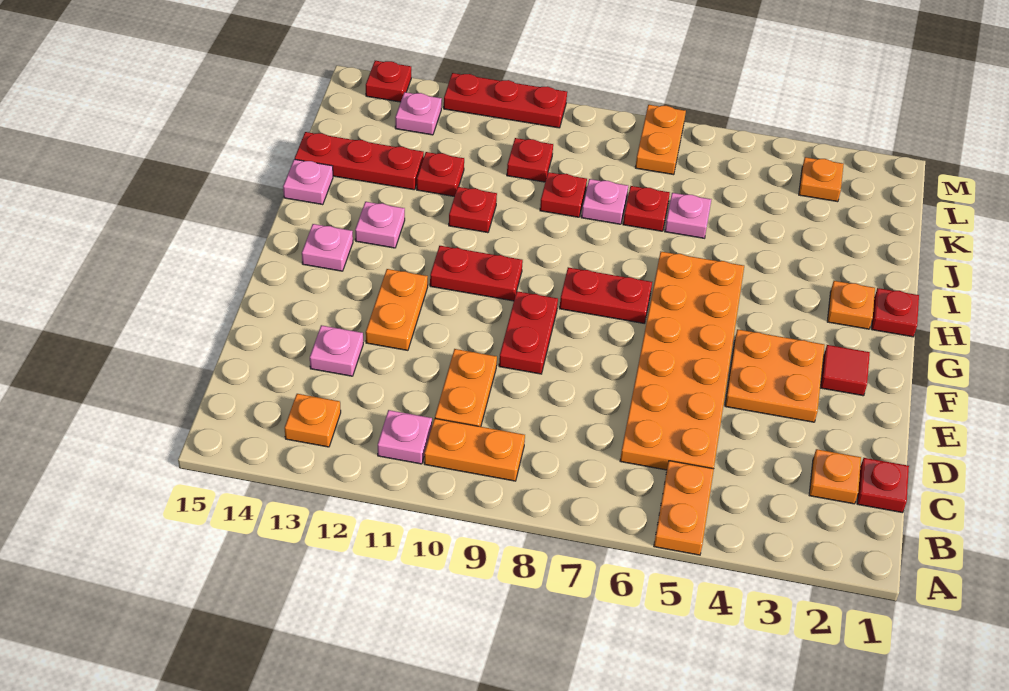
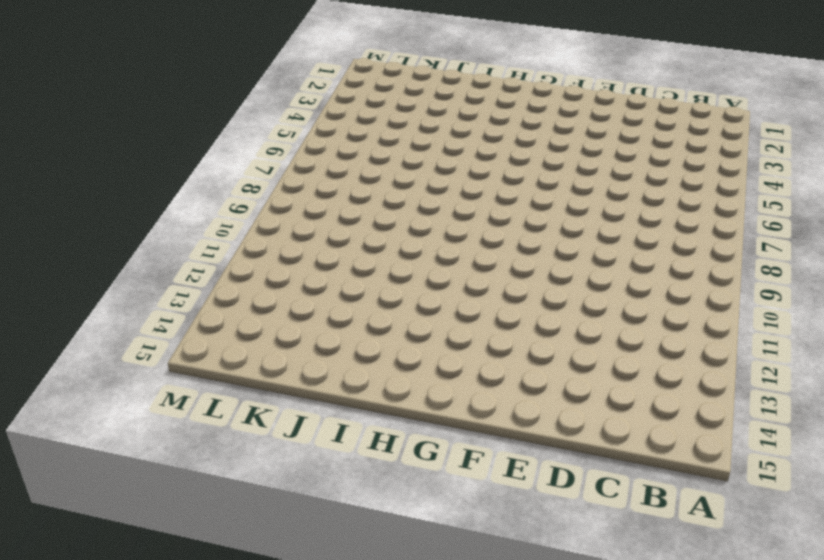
none -> orange 1x2 plate [654,461,714,555]
none -> orange 1x2 plate [424,419,525,481]
none -> pink 1x1 plate [378,410,432,464]
none -> orange 1x1 plate [285,394,341,447]

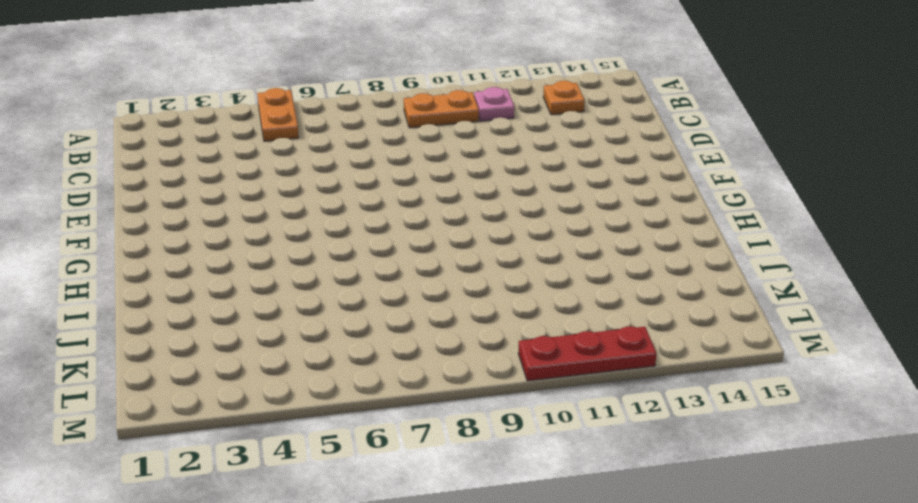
none -> red 1x1 plate [857,458,909,513]
none -> orange 1x1 plate [809,449,861,504]
none -> orange 2x6 plate [620,252,744,470]
none -> orange 1x2 plate [435,349,497,427]

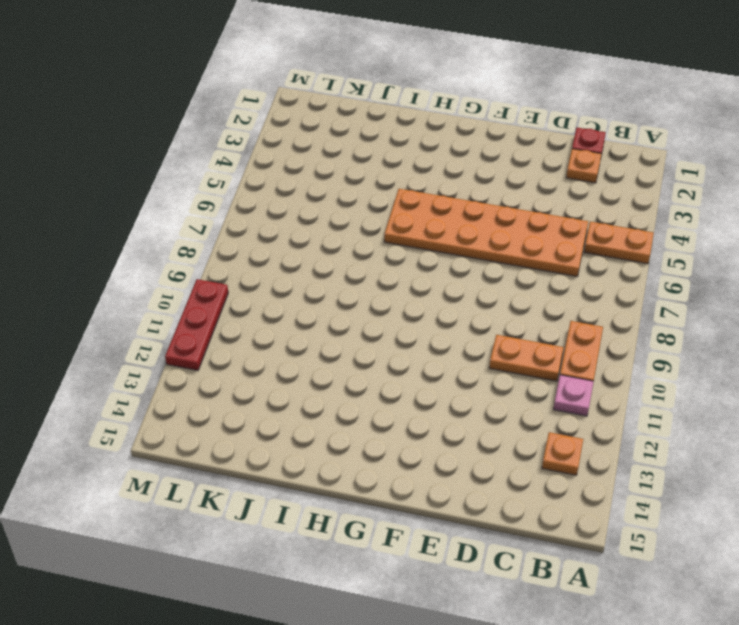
none -> pink 1x1 plate [310,325,363,376]
none -> orange 2x2 plate [725,329,825,422]
none -> red 1x2 plate [499,291,558,374]
none -> orange 1x2 plate [366,269,428,350]

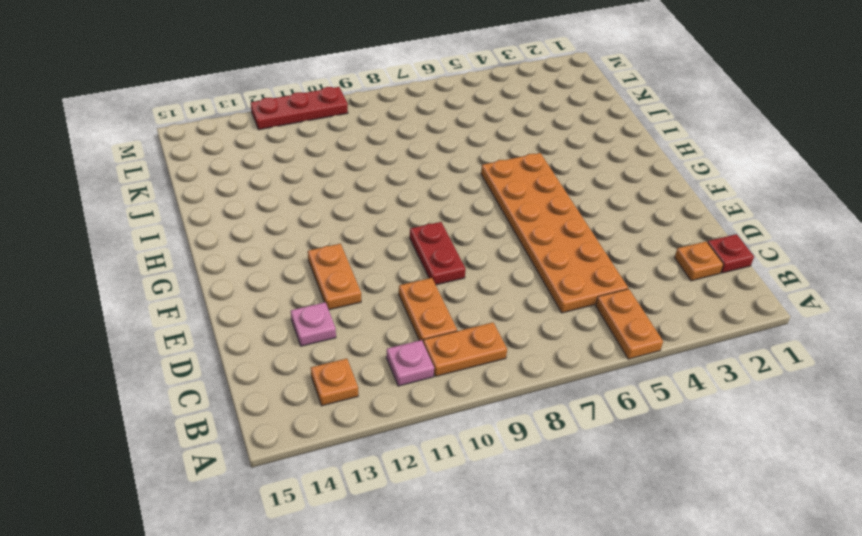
none -> orange 2x2 plate [725,329,825,422]
none -> red 1x1 tile [820,345,870,396]
none -> red 1x2 plate [560,267,652,323]
none -> red 1x2 plate [430,246,523,301]

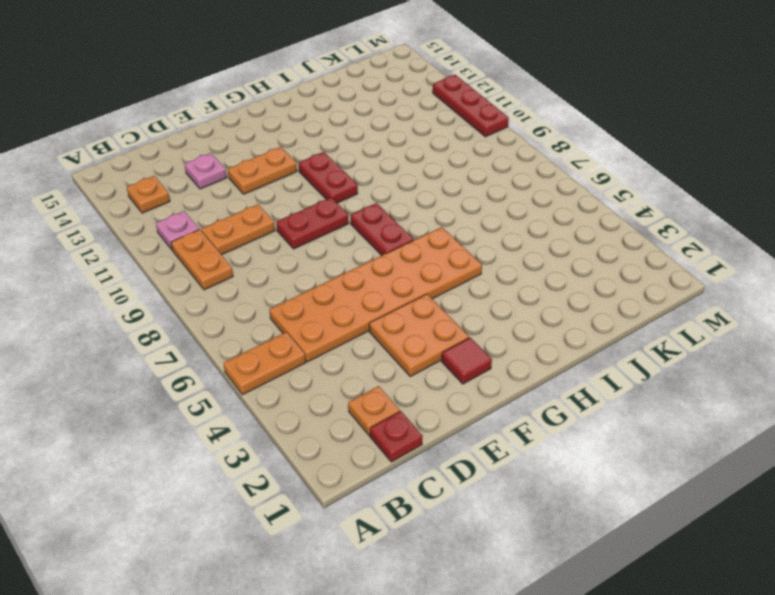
none -> pink 1x1 plate [302,224,353,271]
none -> red 1x1 plate [872,288,919,337]
none -> orange 1x1 plate [827,281,875,329]
none -> pink 1x1 plate [355,202,405,248]

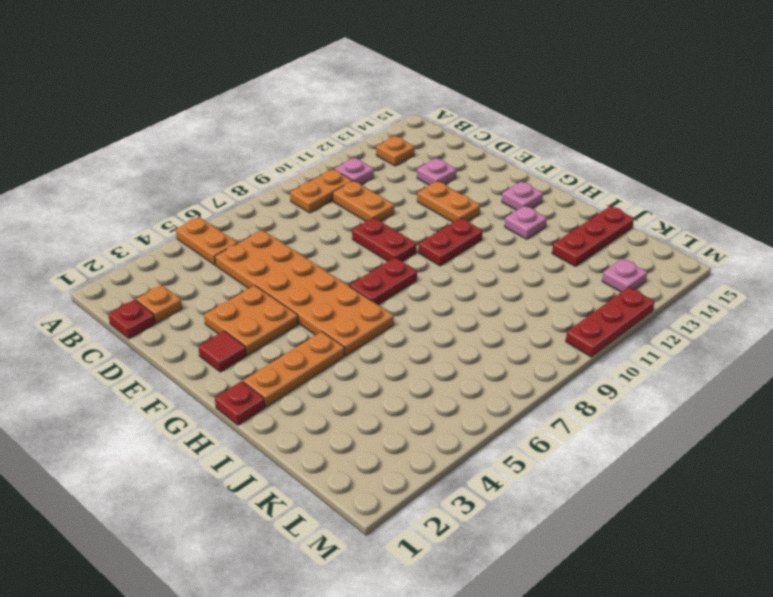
orange 1x3 plate [243,331,344,407] -> orange 1x1 plate [827,281,875,329]
none -> red 1x1 plate [449,187,497,233]
none -> pink 1x1 plate [283,159,333,205]
none -> pink 1x1 plate [665,193,711,238]
none -> red 1x1 plate [623,186,670,231]

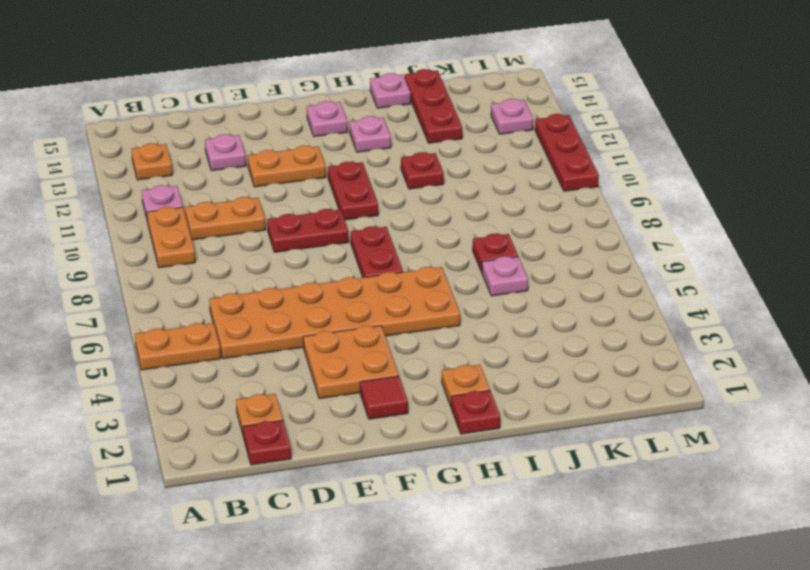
none -> pink 1x1 plate [581,179,628,224]
none -> red 1x1 plate [540,172,587,217]
none -> red 1x1 plate [417,152,464,196]
none -> red 1x1 plate [507,138,553,182]

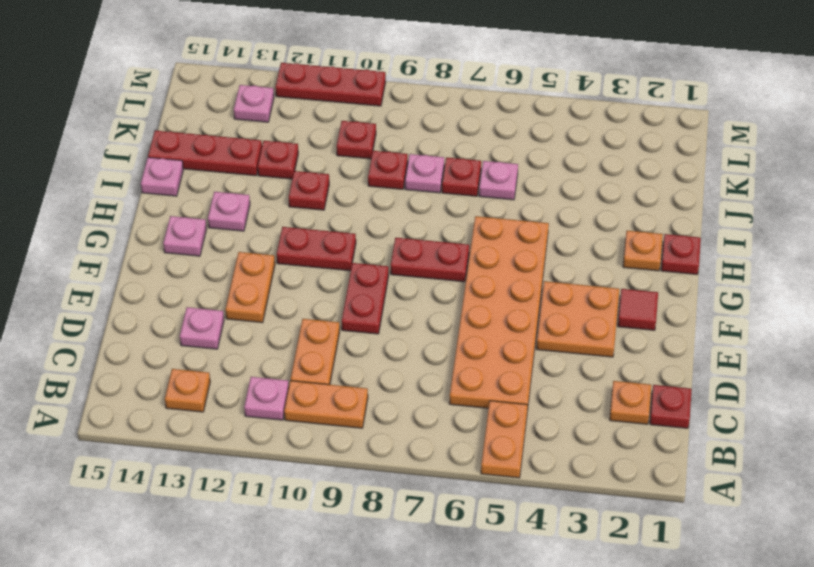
none -> orange 1x1 plate [799,157,844,202]
none -> orange 1x2 plate [635,105,686,175]
none -> red 1x1 plate [366,61,411,102]

